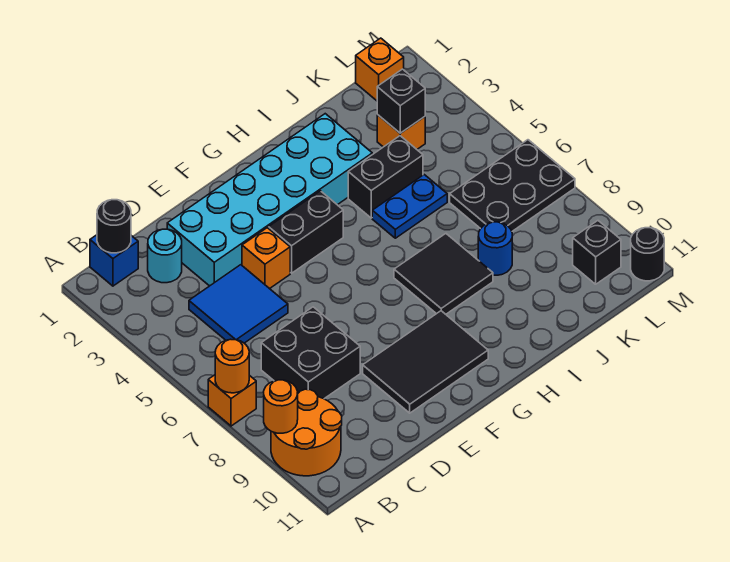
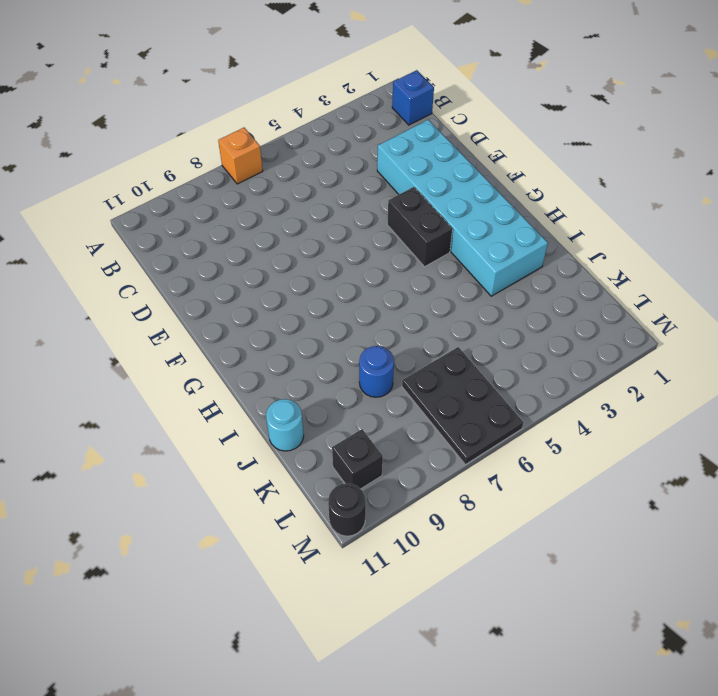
cyan 1x1 round brick [266,399,304,451] -> cyan 1x1 round brick moved to [148,229,182,283]
none -> orange 2x2 round brick [271,389,342,476]
none -> blue 2x2 tile [189,265,288,343]
none -> black 2x2 brick [261,307,360,399]

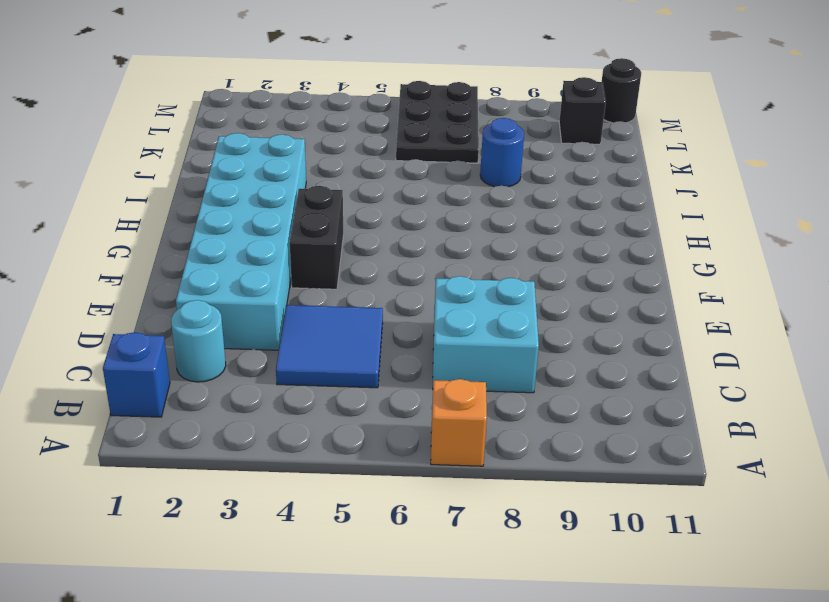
cyan 2x2 brick [433,276,539,393] -> black 2x2 brick [261,307,360,399]
none -> orange 2x2 round brick [271,389,342,476]
none -> orange 1x1 brick [242,228,290,289]
none -> black 2x3 tile [363,311,488,413]

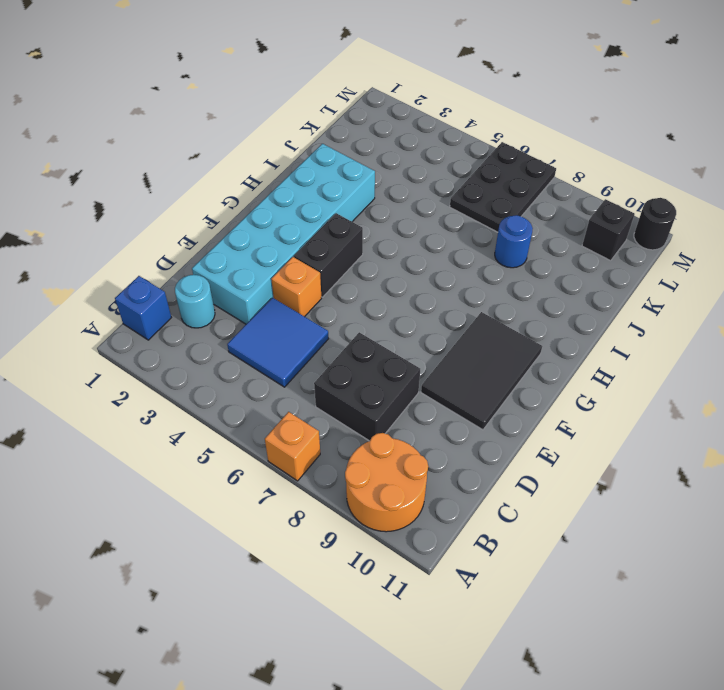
none -> black 2x2 tile [394,234,493,314]
none -> black 1x2 brick [348,136,423,218]
none -> blue 1x2 plate [372,175,447,238]

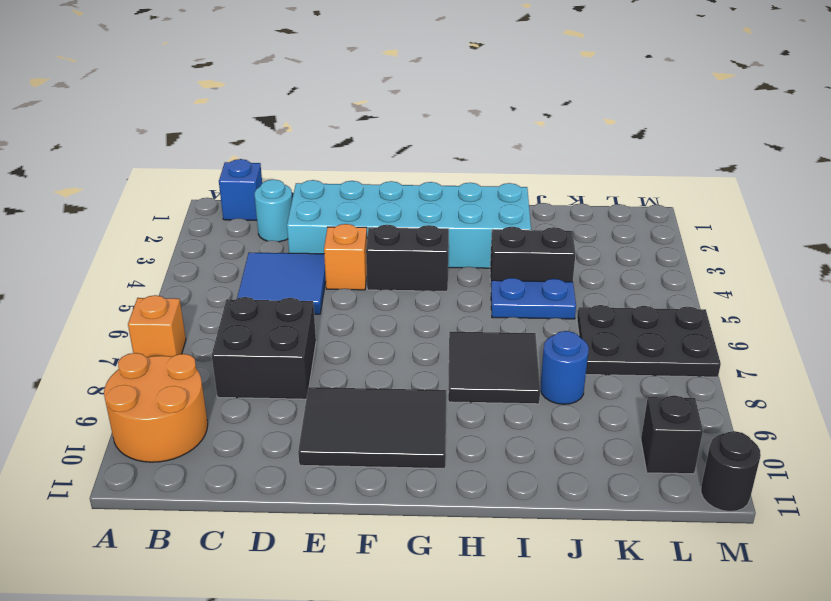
none -> orange 1x1 brick [377,115,425,149]
none -> orange 1x1 brick [356,38,404,101]
none -> orange 1x1 round brick [215,339,249,393]

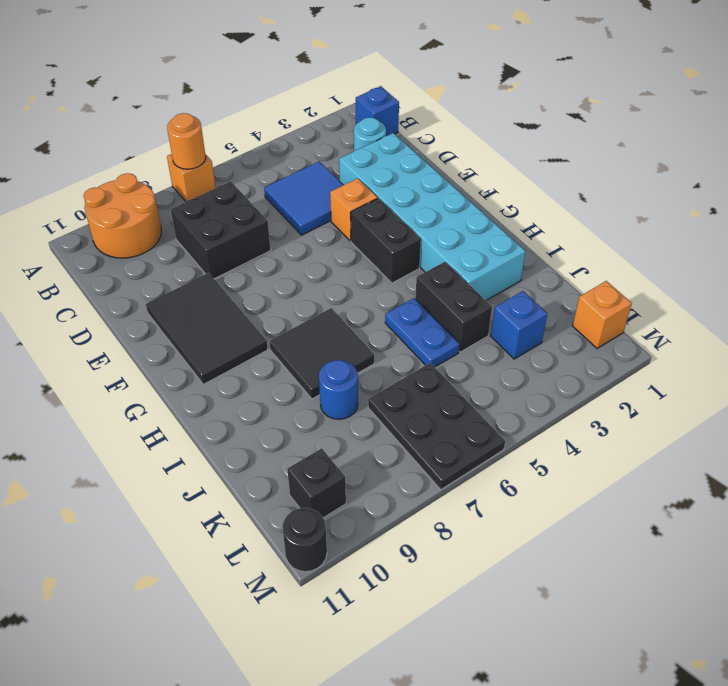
blue 1x1 brick [491,291,547,359] -> orange 1x1 brick [377,115,425,149]
none -> orange 1x1 round brick [264,380,298,433]
none -> black 1x1 round brick [97,200,131,253]
none -> black 1x1 brick [377,69,425,133]

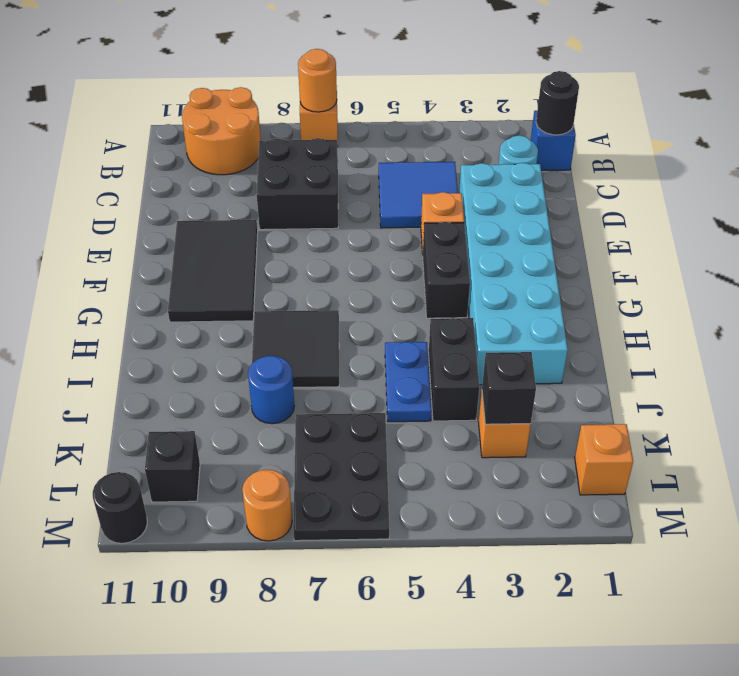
orange 1x1 round brick [242,470,292,541] -> orange 1x1 round brick moved to [264,380,298,433]

